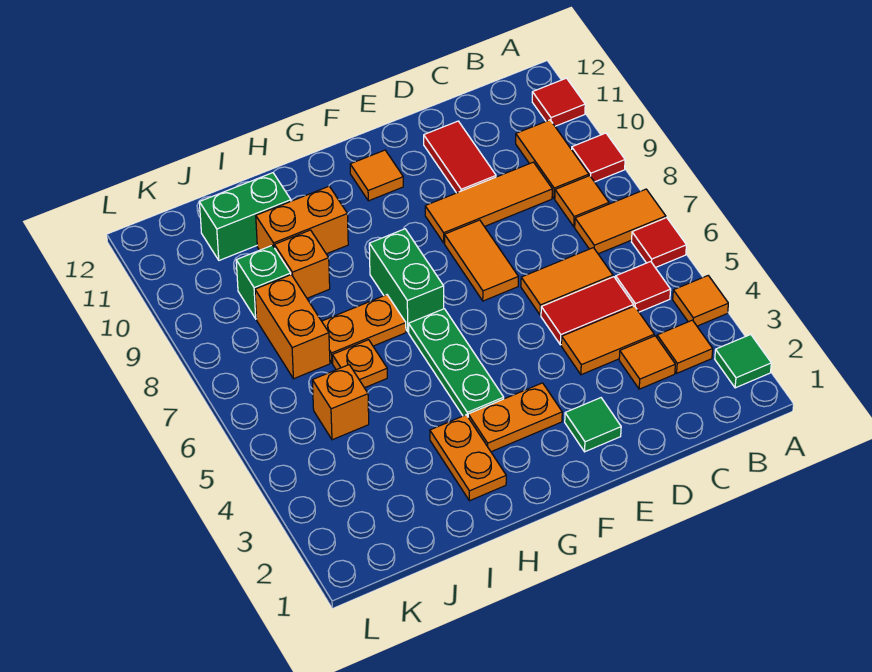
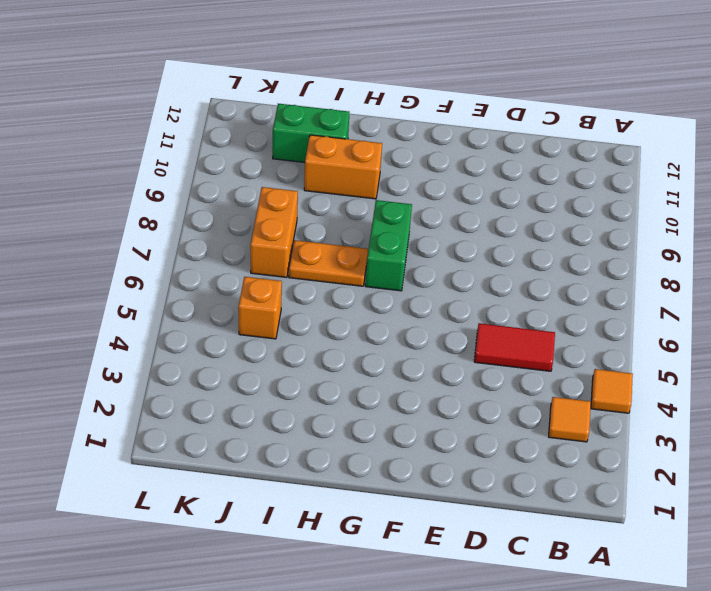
none -> green 1x1 tile [715,334,771,388]
none -> red 1x1 tile [631,218,686,268]
none -> orange 1x2 tile [575,189,666,254]
none -> red 1x1 tile [572,133,625,182]

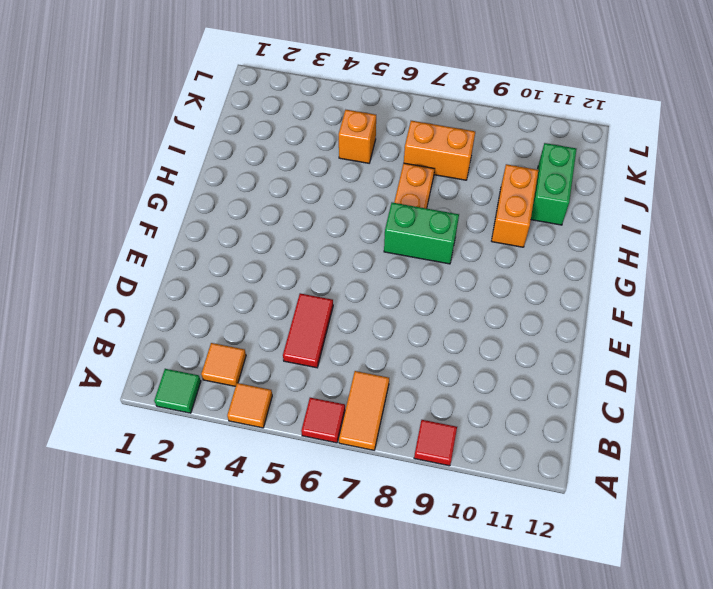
none -> red 1x1 tile [532,78,585,126]
none -> red 1x1 tile [616,261,671,312]
none -> orange 1x1 tile [555,176,609,227]
none -> orange 1x2 tile [516,120,589,198]

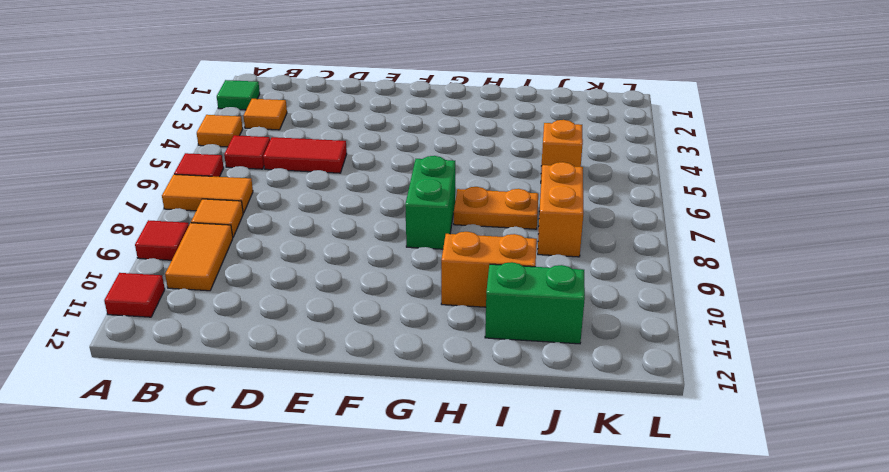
none -> orange 1x1 tile [619,336,675,389]
none -> orange 1x2 tile [561,306,654,375]
none -> orange 1x2 tile [521,248,613,315]
none -> orange 1x3 tile [425,162,552,243]

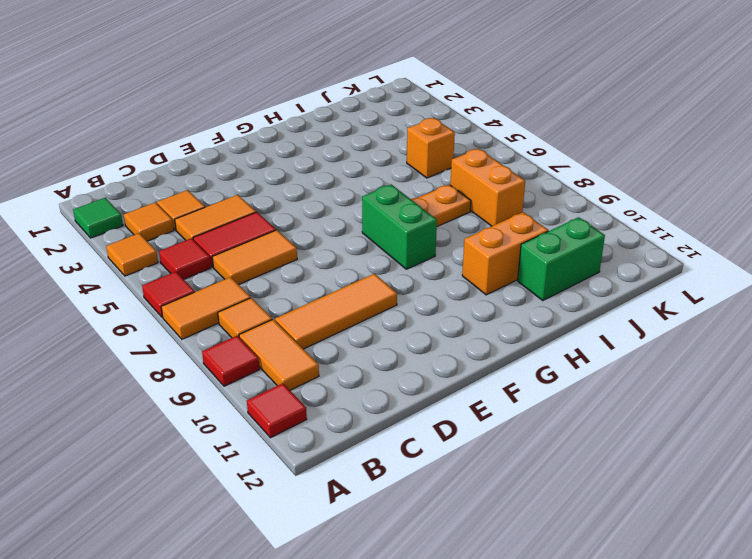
none -> red 1x2 tile [424,121,496,193]
none -> green 1x1 tile [565,398,621,452]
none -> orange 1x2 tile [445,220,518,301]
none -> orange 1x2 plate [468,383,562,452]

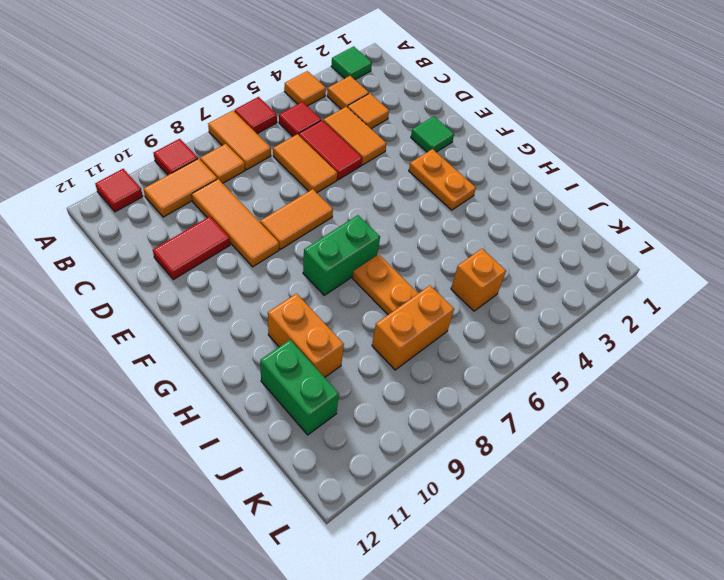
none -> orange 1x1 tile [350,150,403,201]
none -> green 1x3 plate [409,309,504,416]
none -> orange 1x2 plate [430,415,506,501]
none -> orange 1x1 plate [332,340,387,388]

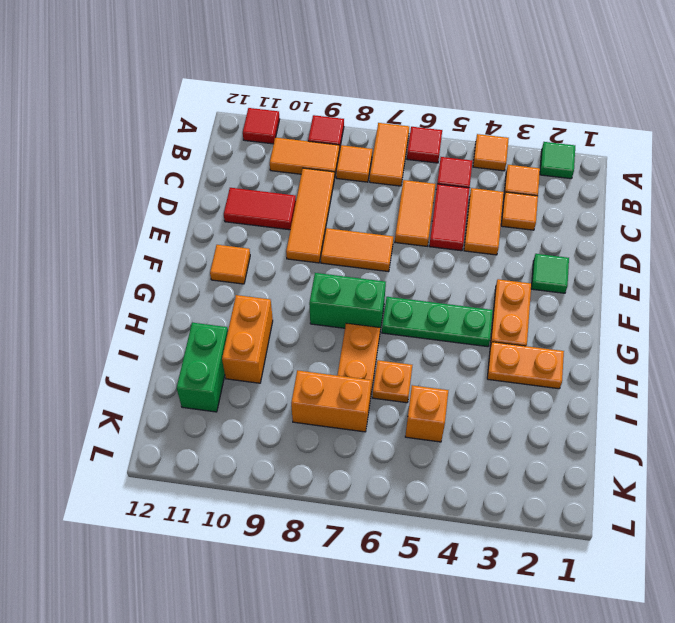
none -> orange 1x1 brick [274,230,330,298]
none -> green 1x1 brick [236,245,291,319]

